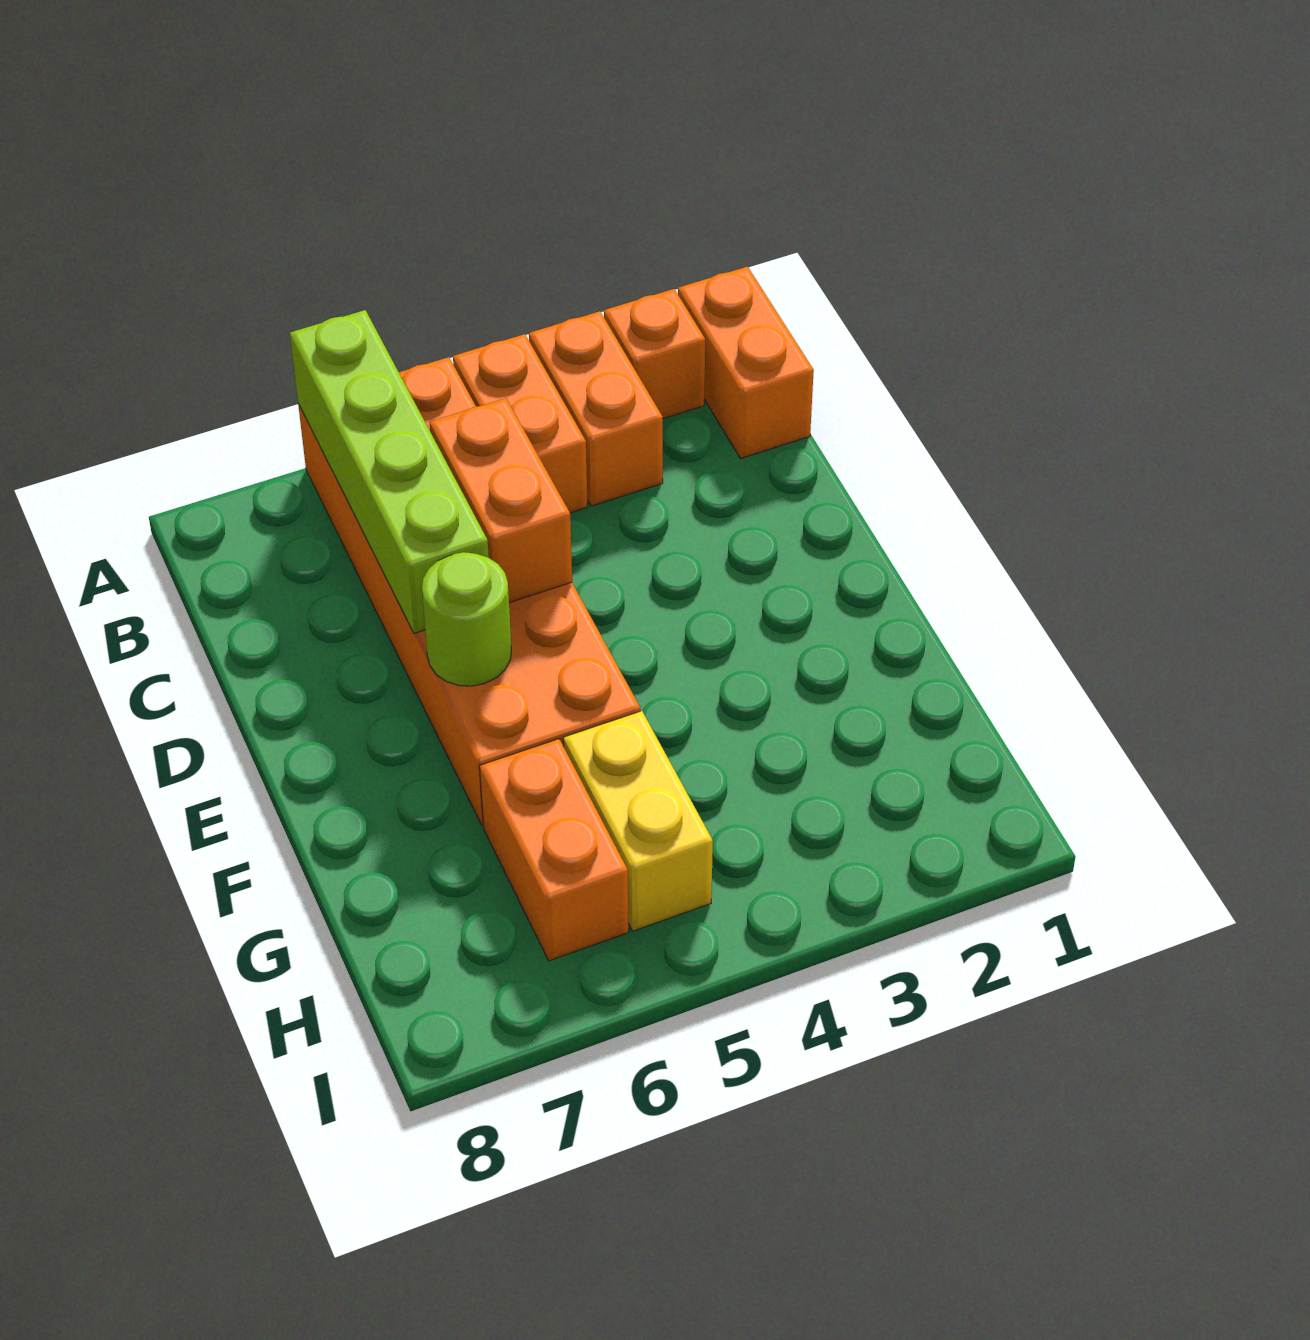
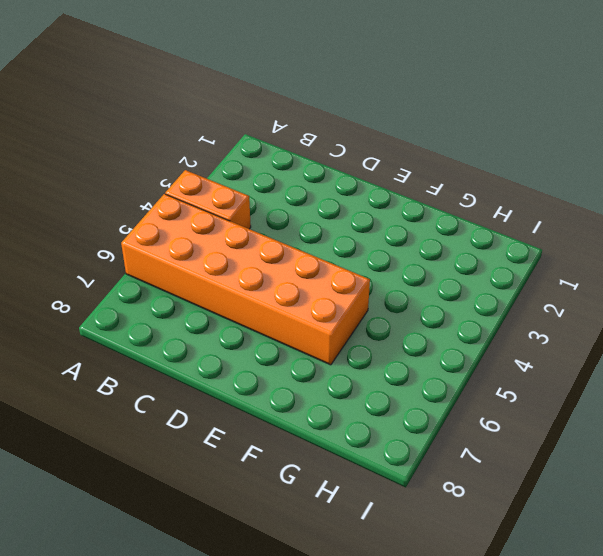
none -> orange 1x2 brick [678,267,814,459]
none -> orange 1x1 brick [604,289,705,419]

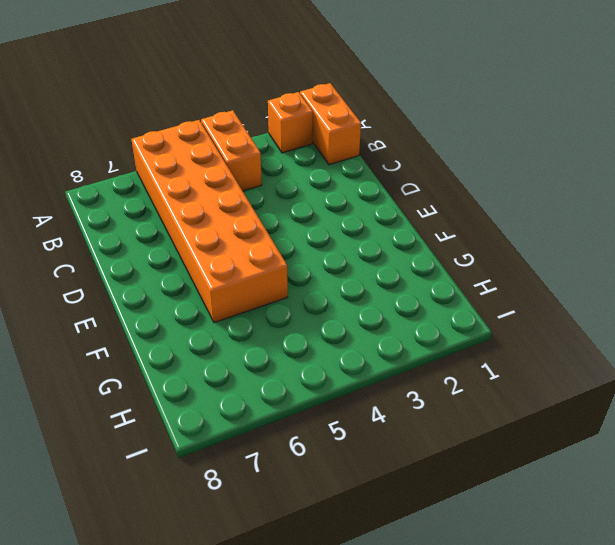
none -> orange 1x2 brick [529,311,663,506]
none -> yellow 1x2 brick [563,711,713,931]

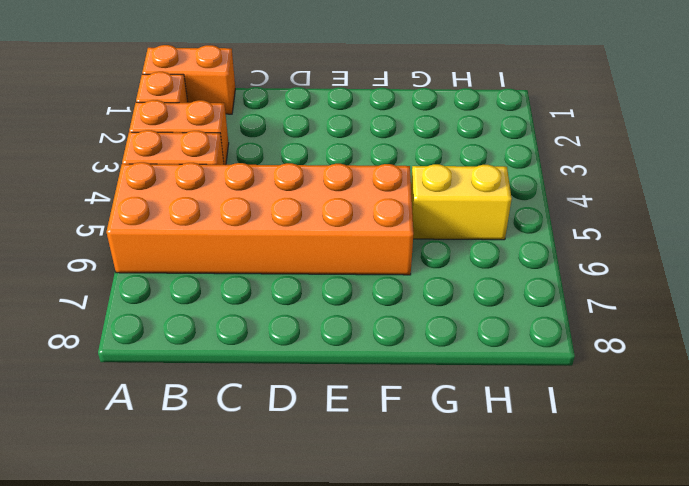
none -> orange 1x2 brick [480,739,629,961]
none -> lime 1x4 brick [290,310,489,633]

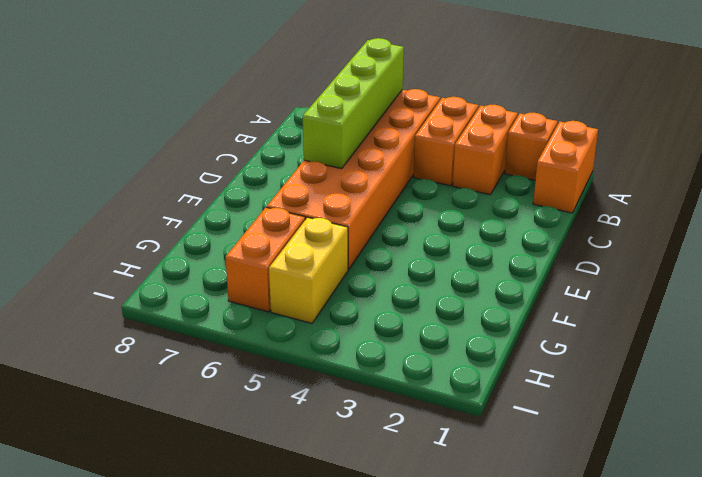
none -> orange 1x2 brick [430,398,572,603]
none -> lime 1x1 round brick [422,552,511,686]

